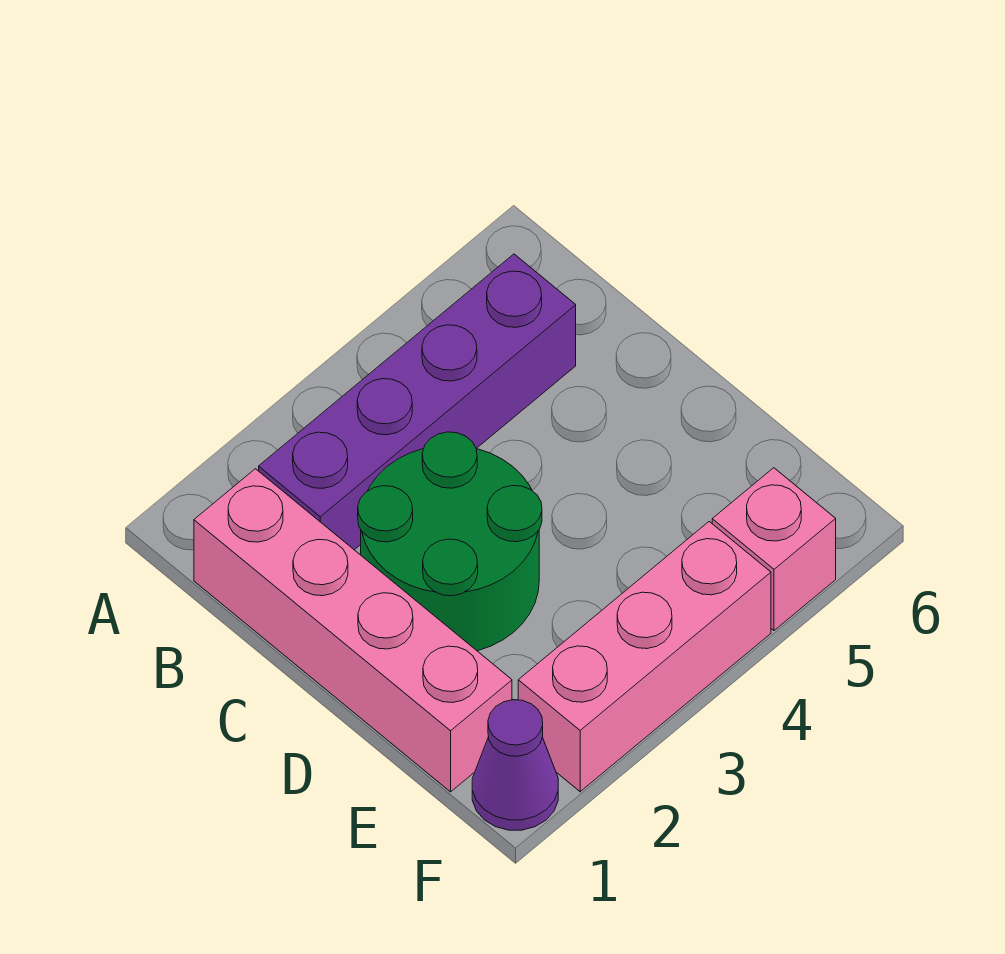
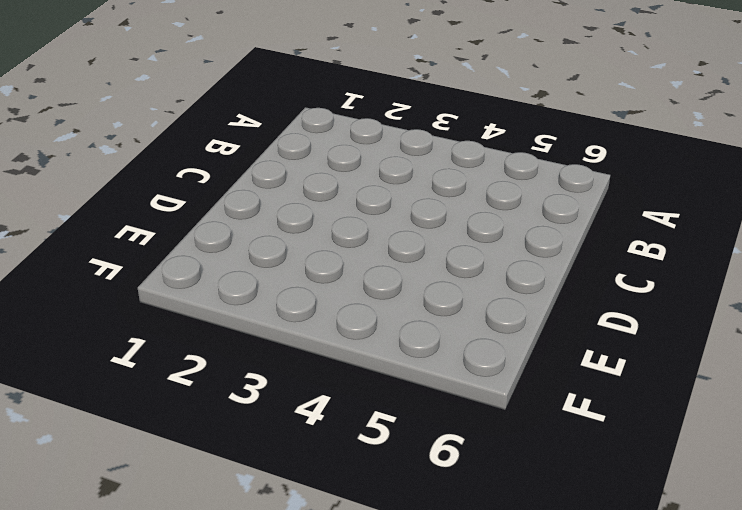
none -> pink 1x4 brick [194,469,512,792]
none -> purple 1x4 brick [259,254,576,550]

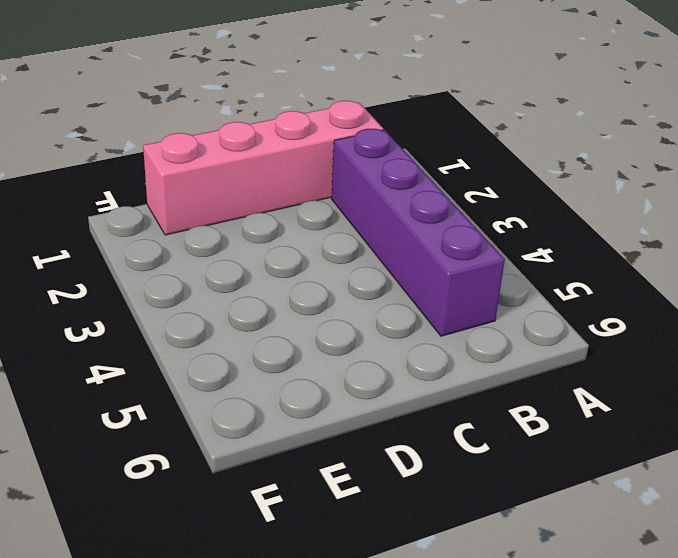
none -> green 2x2 round brick [358,432,542,651]
none -> purple 1x1 cone [472,700,558,830]

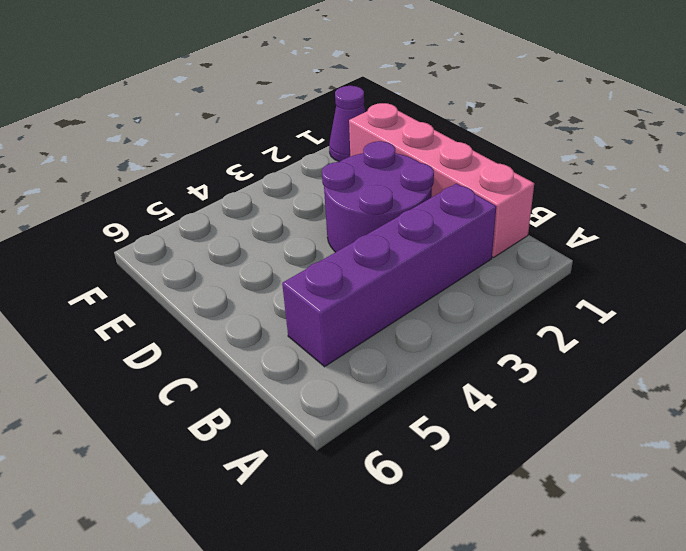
purple 2x2 round brick [322,141,434,252] -> green 2x2 round brick [358,432,542,651]
none -> pink 1x3 brick [518,522,771,792]
none -> pink 1x1 brick [712,468,836,630]

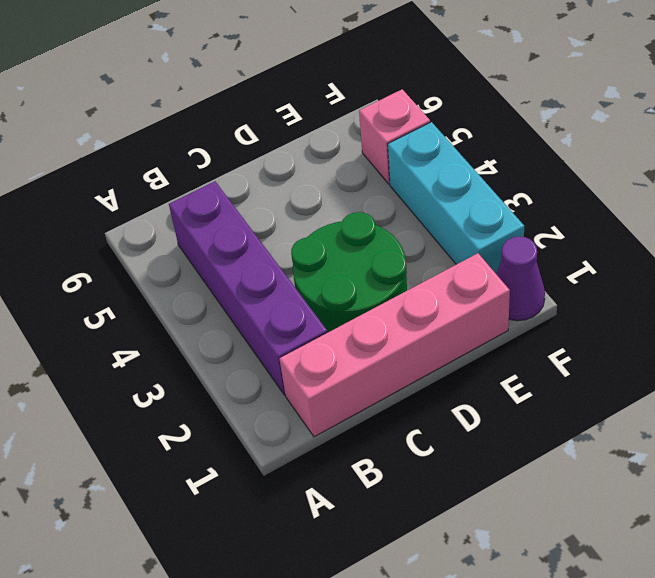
cyan 1x3 brick [388,122,524,273] -> pink 1x3 brick [518,522,771,792]

